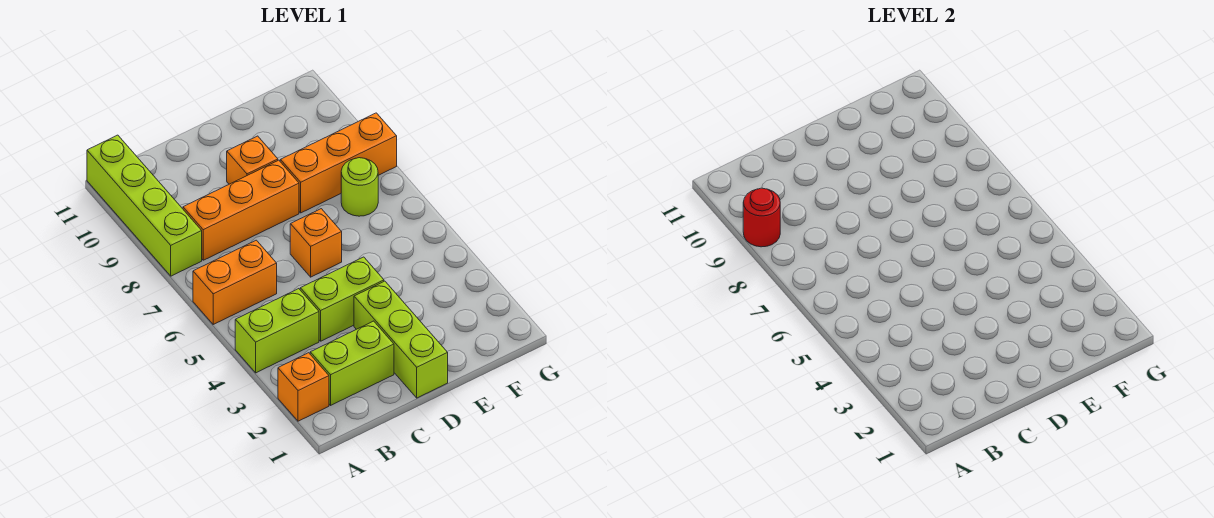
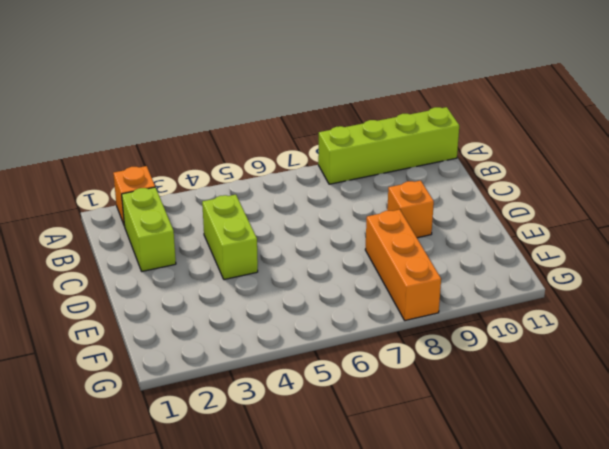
none -> lime 1x2 brick [235,289,319,373]
none -> orange 1x2 brick [193,240,277,324]
none -> orange 1x3 brick [183,160,299,260]

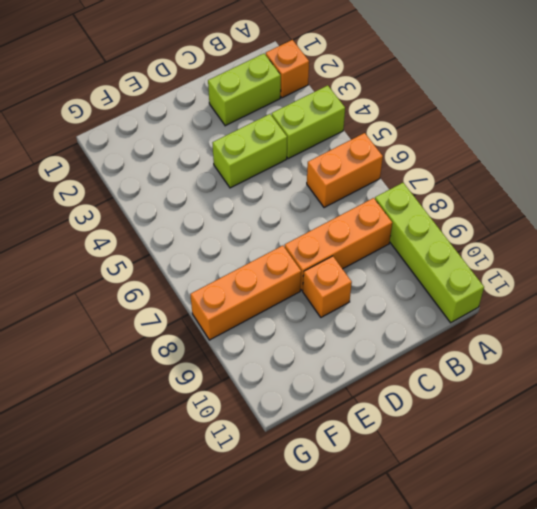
none -> lime 1x3 brick [354,281,448,398]
none -> orange 1x1 brick [290,209,342,277]
none -> lime 1x1 round brick [341,158,378,216]

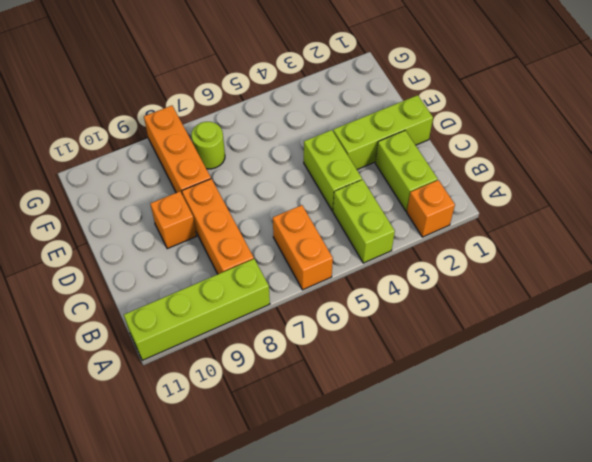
none -> orange 1x1 brick [290,209,342,277]
none -> red 1x1 round brick [743,188,780,247]

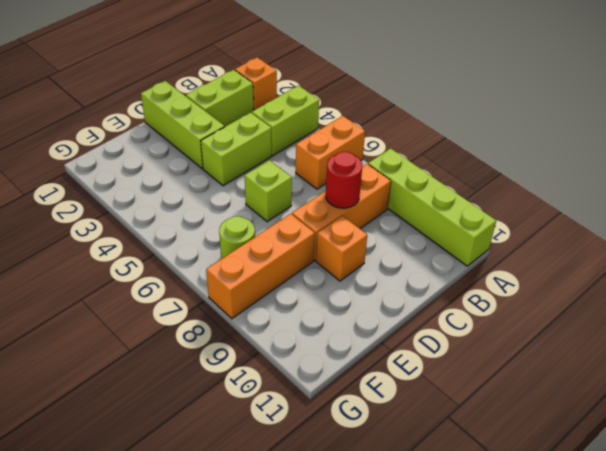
red 1x1 round brick [326,152,362,208] -> red 1x1 round brick moved to [743,188,780,247]
lime 1x1 brick [245,160,292,222] -> orange 1x1 brick [290,209,342,277]

